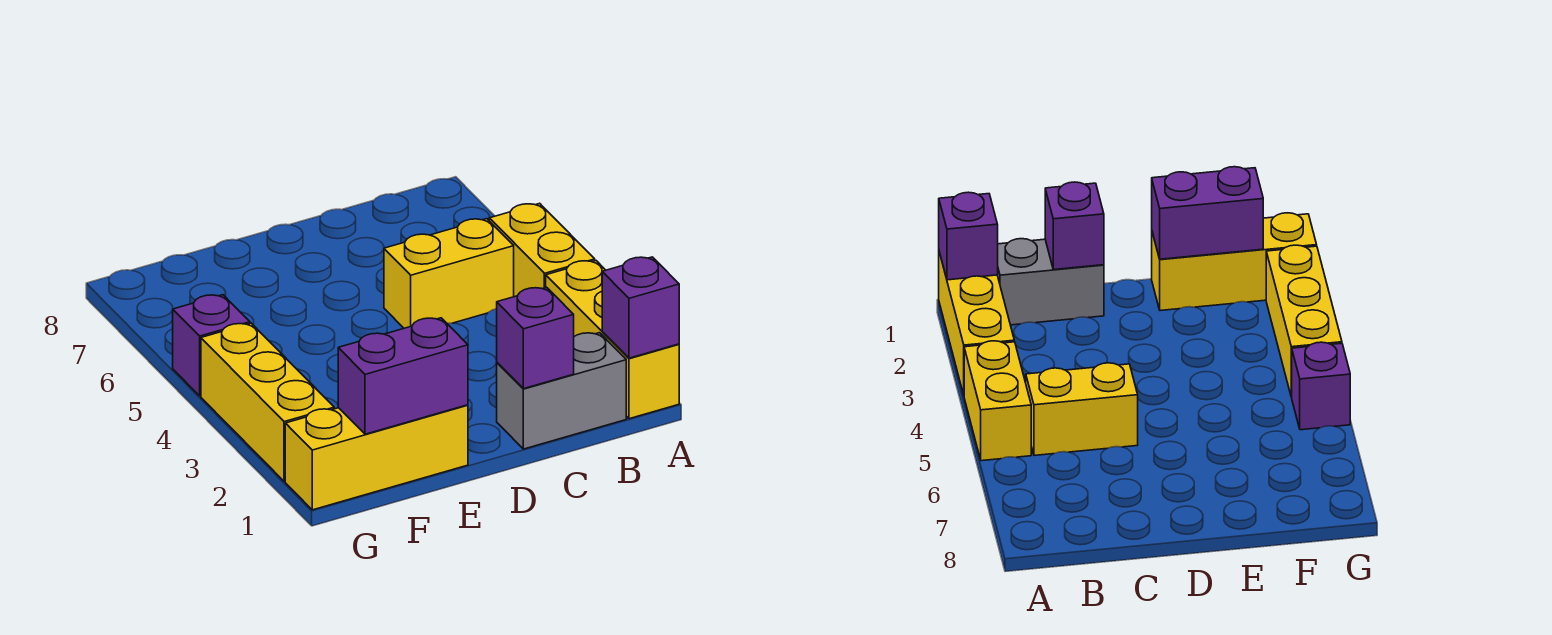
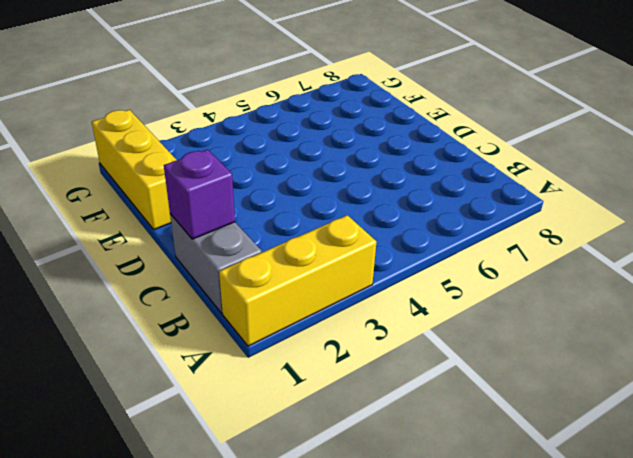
none -> yellow 1x2 brick [489,203,595,297]
none -> yellow 1x2 brick [384,219,514,328]

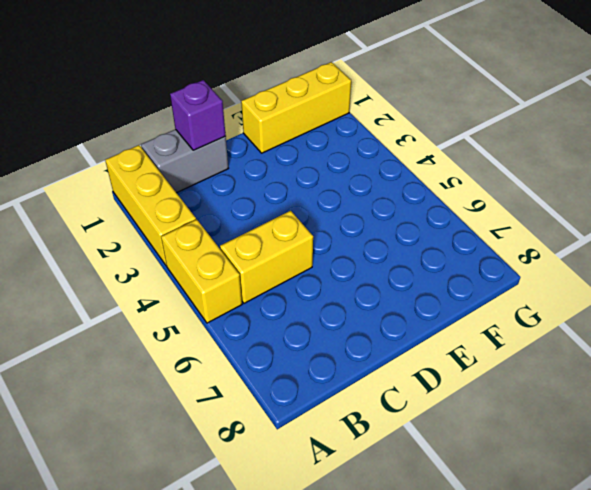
none -> yellow 1x3 brick [201,323,334,481]
none -> purple 1x1 brick [173,295,250,396]

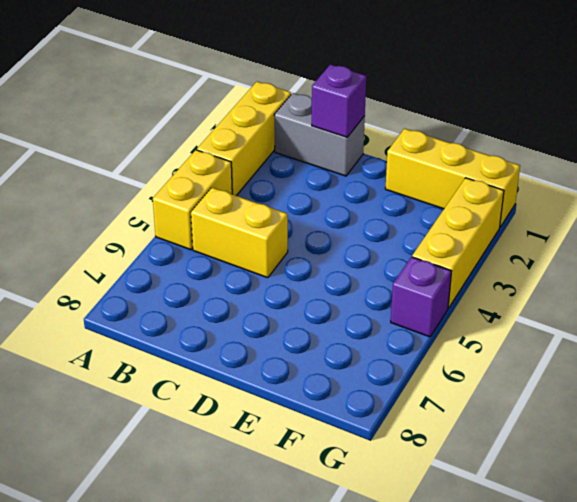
none -> purple 1x1 brick [602,257,679,358]
none -> purple 1x2 brick [338,318,468,434]

